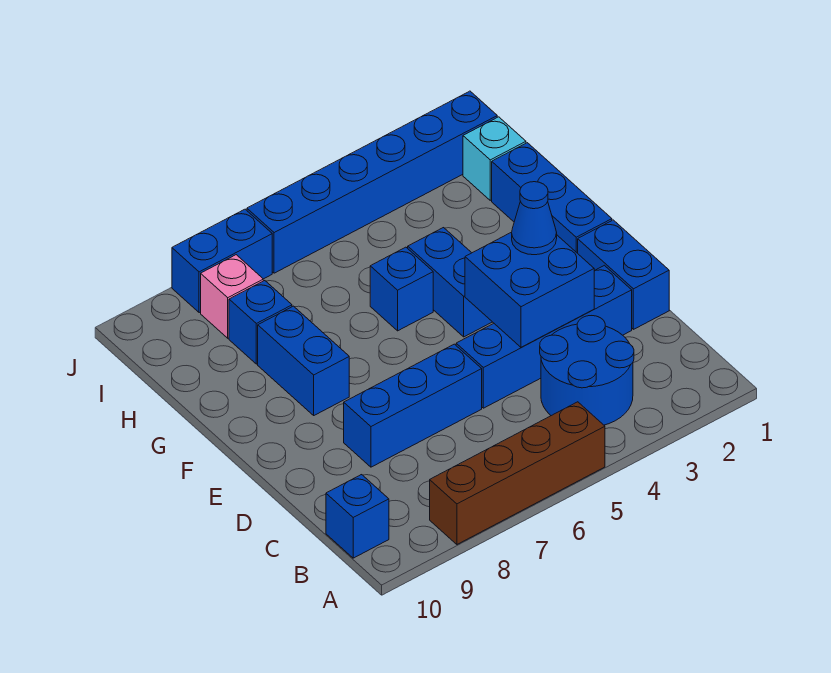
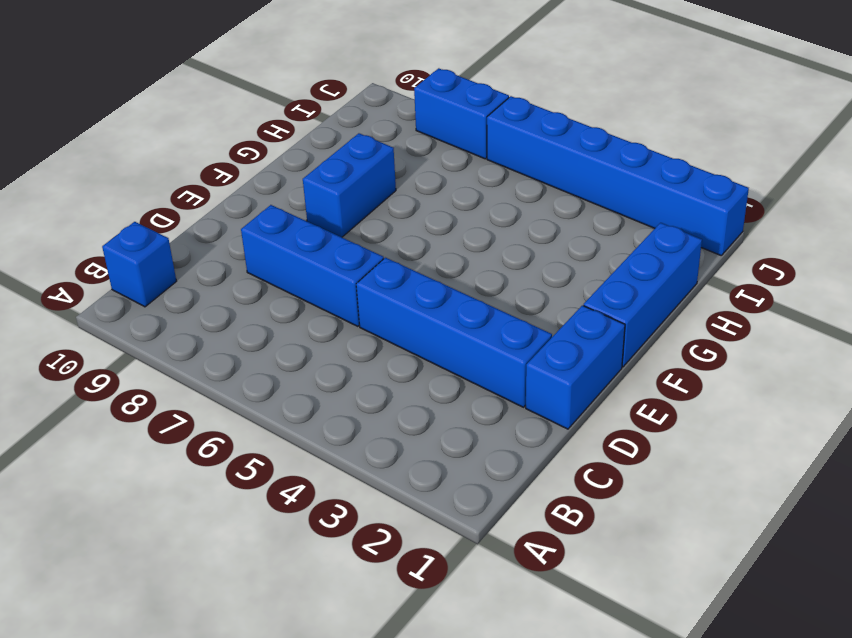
none -> brown 1x4 brick [430,402,605,544]
none -> blue 2x2 round brick [540,316,634,425]
none -> blue 1x2 brick [408,228,492,337]

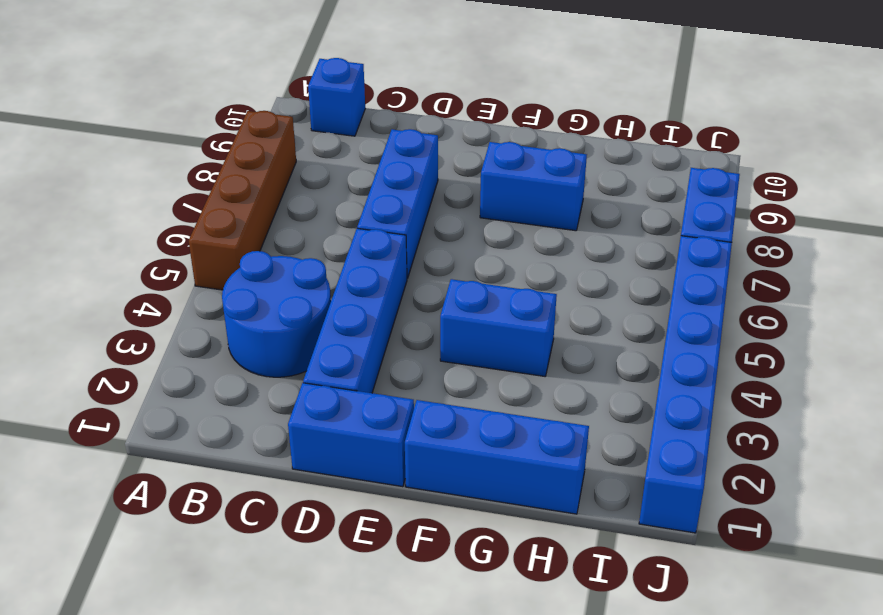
none -> blue 1x1 brick [370,247,433,331]
none -> blue 1x1 brick [229,281,292,364]
none -> cyan 1x1 brick [463,117,526,200]

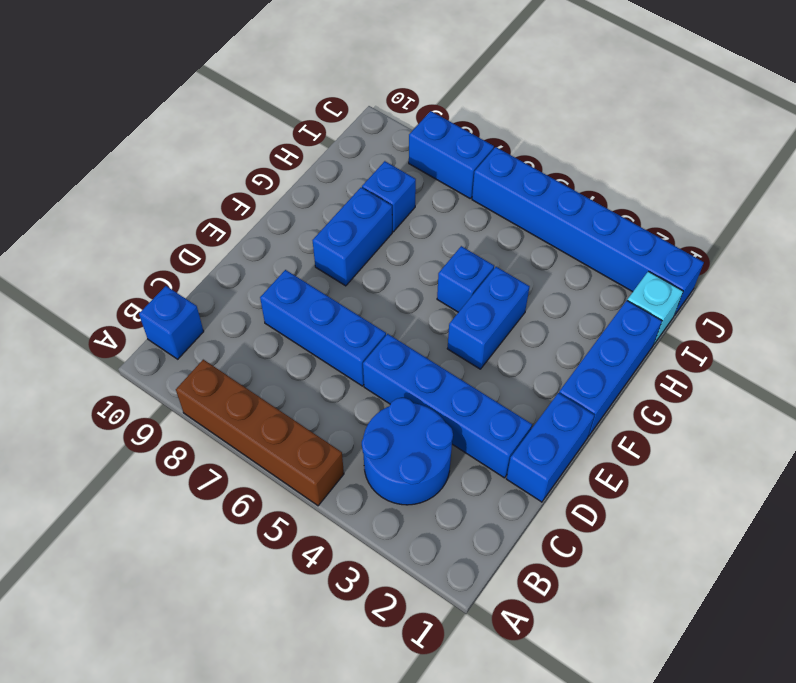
none -> pink 1x1 brick [201,255,263,338]
none -> blue 2x2 brick [465,232,594,347]
none -> blue 1x1 cone [512,182,557,255]

